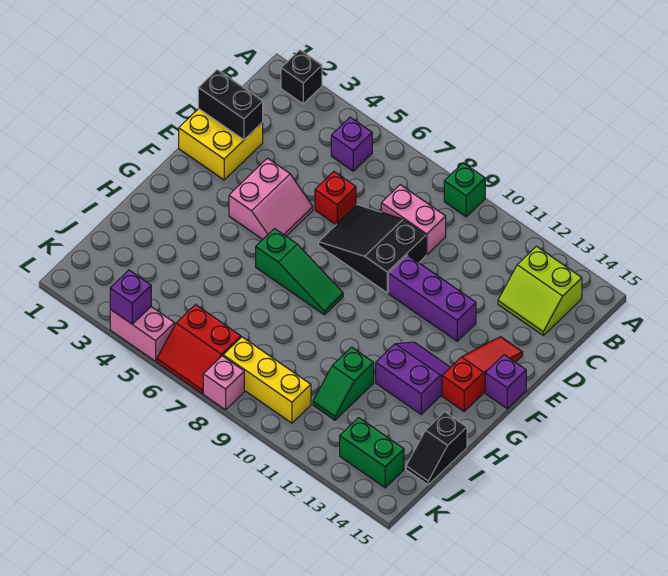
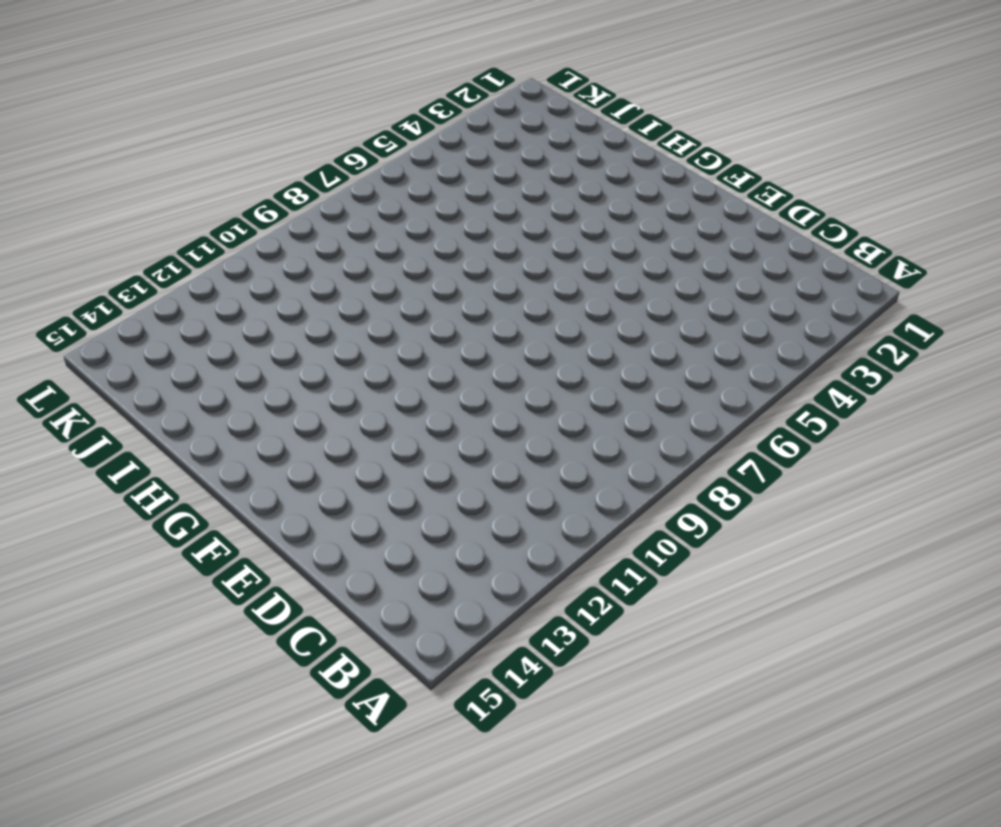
none -> black 1x1 brick [281,50,322,104]
none -> green 1x1 brick [444,163,485,217]
none -> purple 1x1 brick [331,117,372,171]

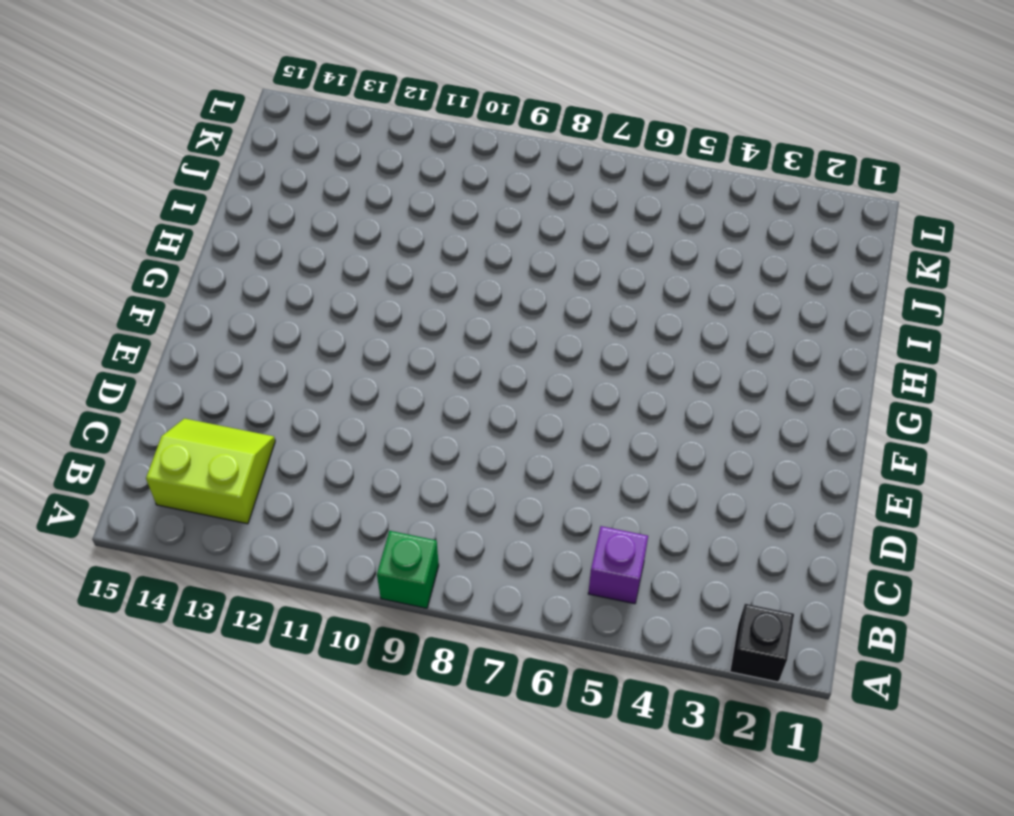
none -> pink 1x2 brick [381,185,446,255]
none -> yellow 2x2 brick [179,109,263,180]
none -> red 1x1 brick [315,172,356,225]

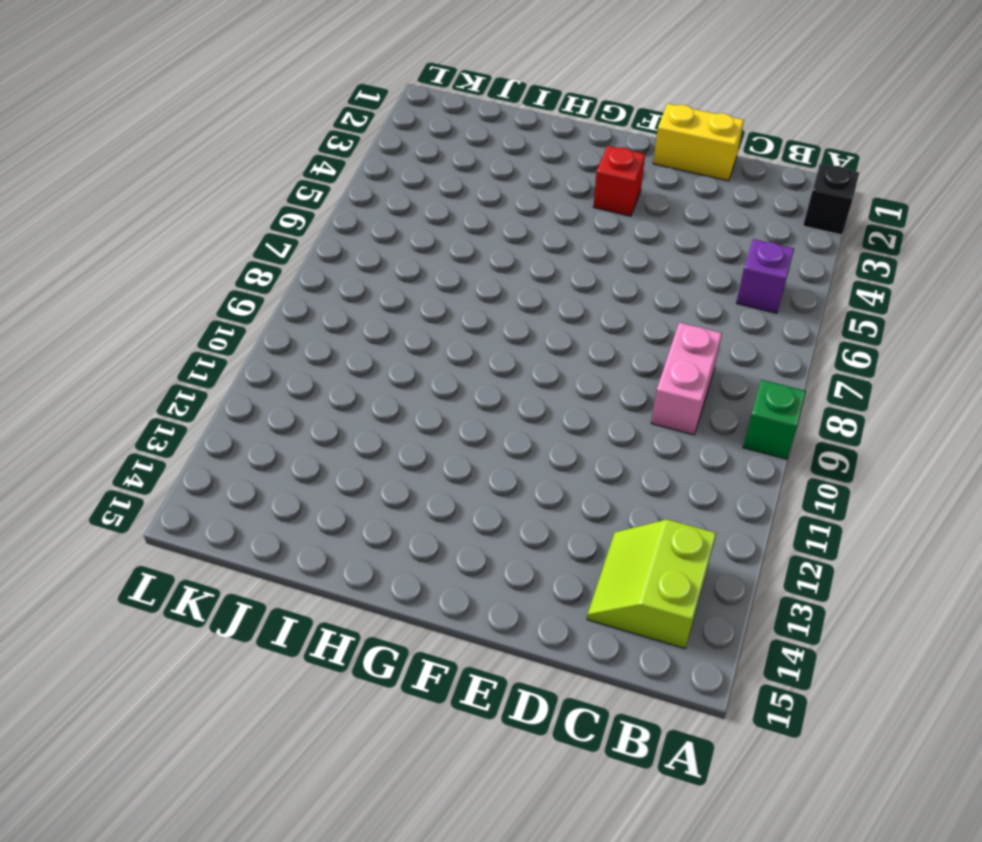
yellow 1x2 brick [653,103,744,181] -> yellow 2x2 brick [179,109,263,180]
red 1x1 brick [594,146,645,216] -> red 1x1 brick moved to [315,172,356,225]
none -> black 2x3 slope [319,205,426,293]
none -> pink 2x2 slope [229,158,313,239]
none -> purple 1x3 brick [388,255,476,341]

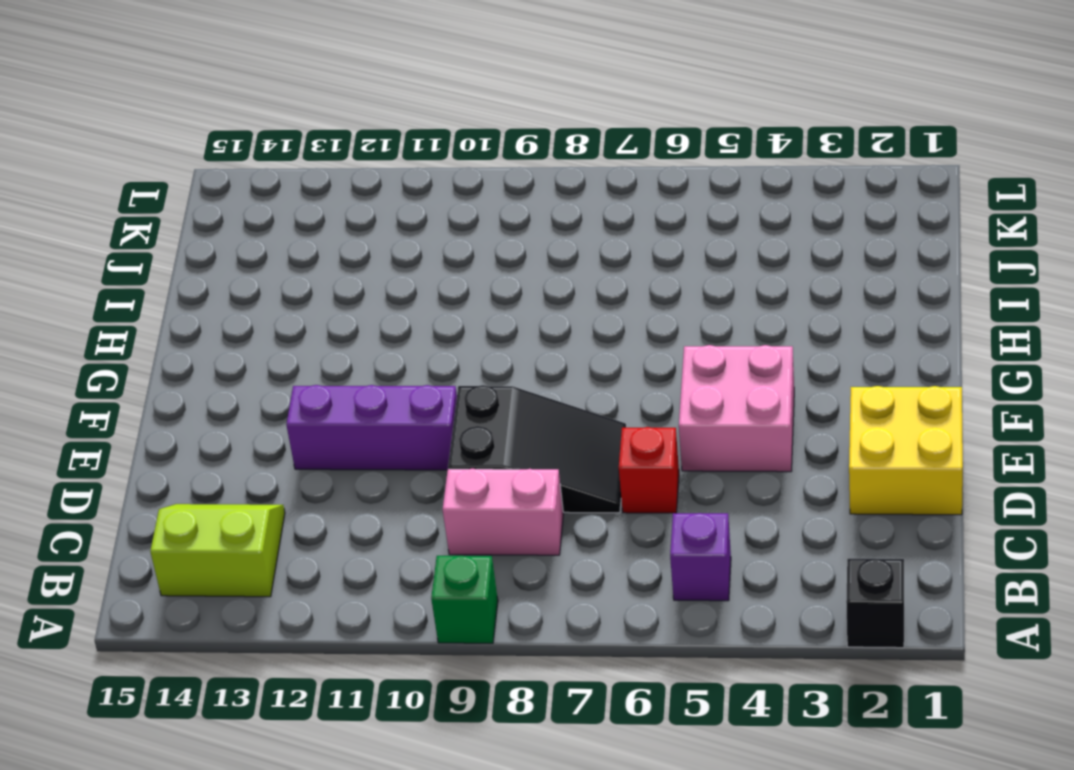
pink 2x2 brick [679,345,794,472] -> pink 2x2 slope [229,158,313,239]
none -> red 1x3 slope [442,337,523,411]
none -> purple 1x1 brick [485,355,526,409]
none -> green 1x3 slope [256,229,343,315]

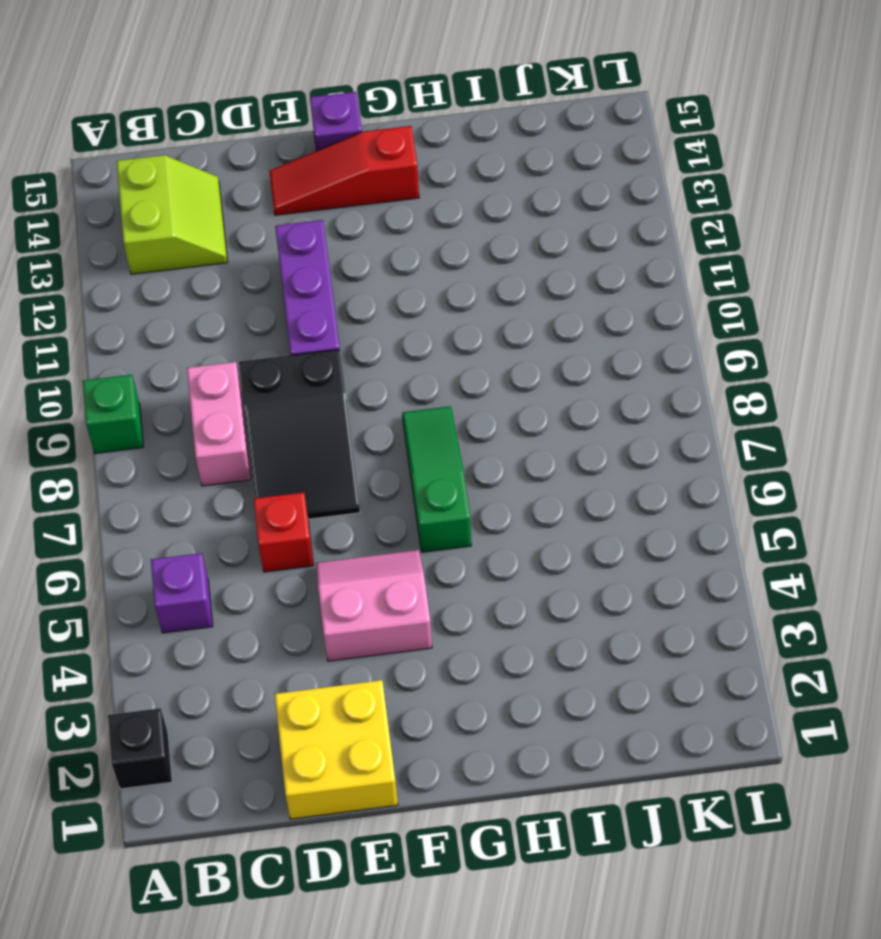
none -> purple 2x2 slope [376,342,450,414]
none -> green 1x2 slope [313,347,374,420]
none -> black 1x2 slope [406,412,467,485]

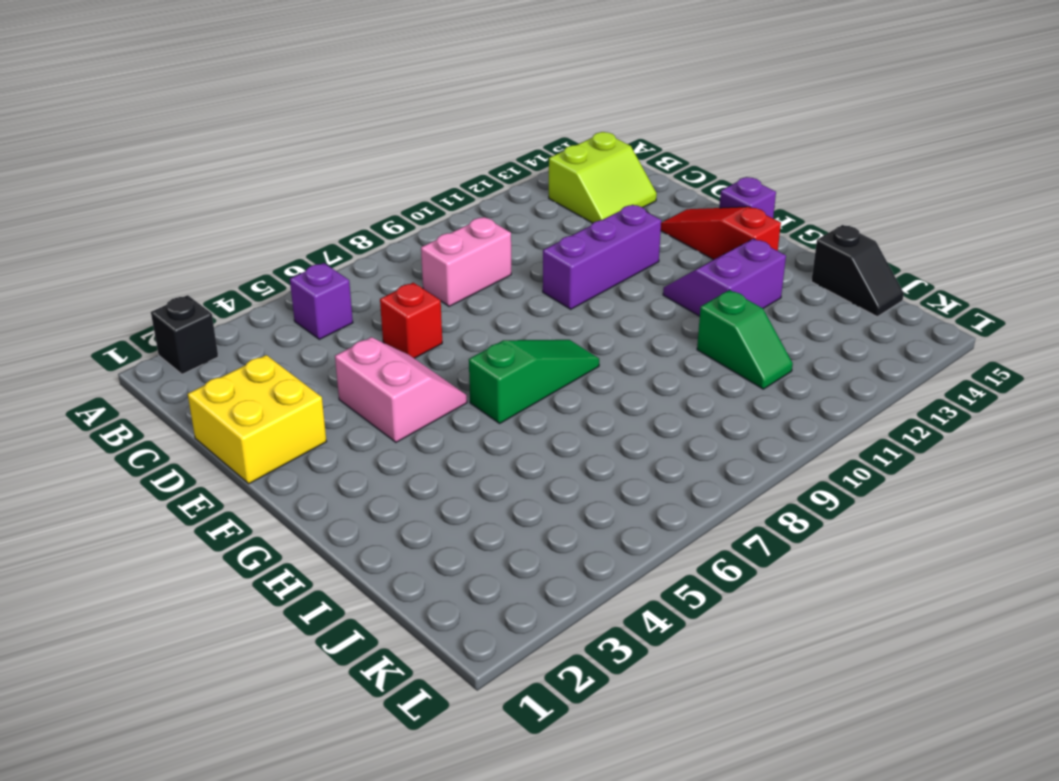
none -> green 1x1 brick [444,163,485,217]
none -> black 2x3 slope [319,205,426,293]
none -> red 2x2 slope [157,305,241,394]

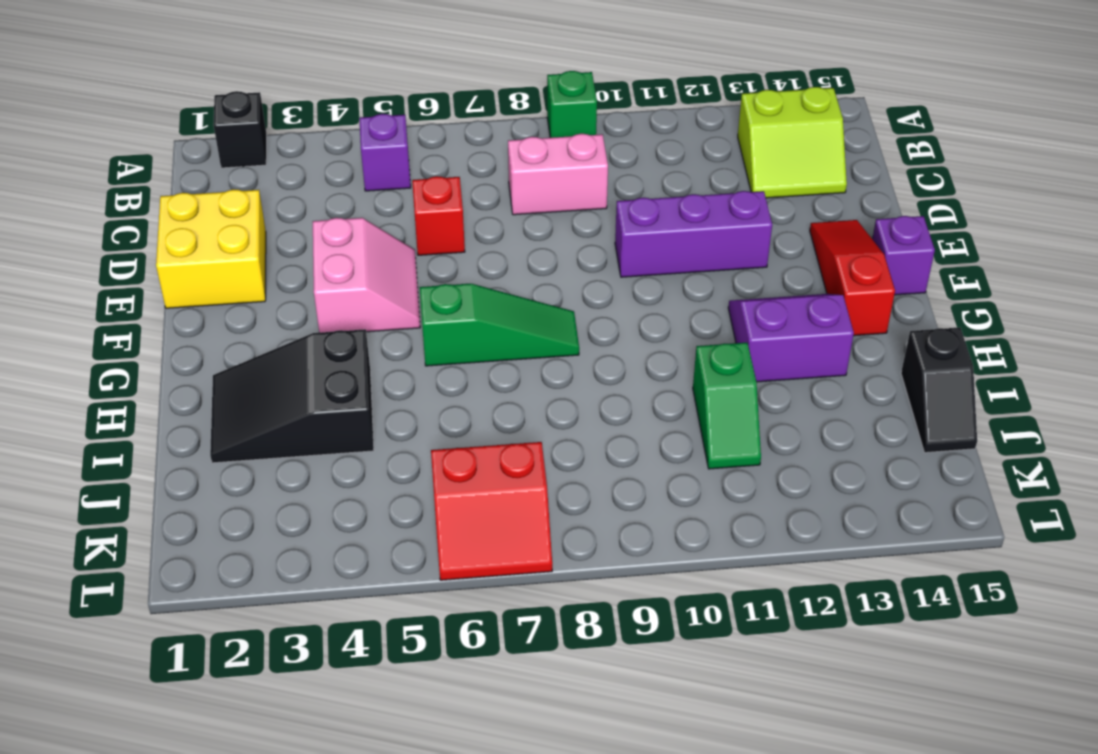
black 2x3 slope [210,329,374,463] -> black 2x3 slope moved to [319,205,426,293]
none -> yellow 1x3 brick [223,337,311,423]
none -> green 1x2 brick [340,418,404,488]
none -> pink 1x2 brick [110,307,175,361]

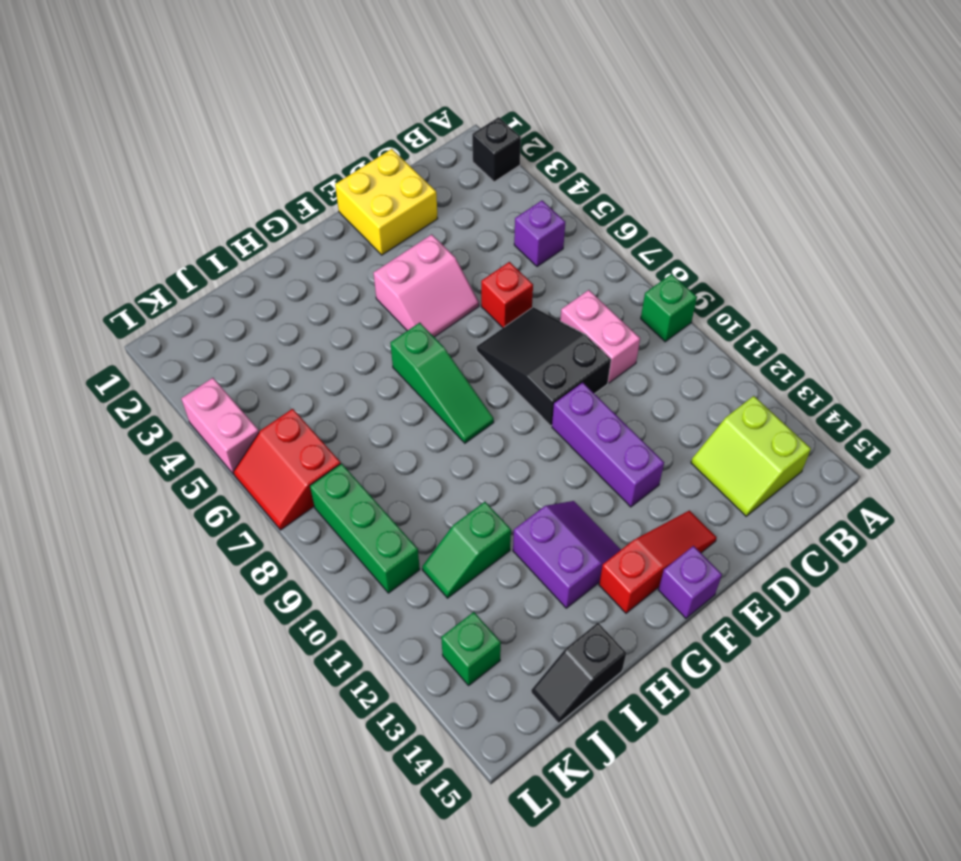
green 1x3 brick [310,464,420,593] -> yellow 1x3 brick [223,337,311,423]
green 1x1 brick [441,612,501,685] -> green 1x2 brick [340,418,404,488]
none -> pink 1x1 brick [203,356,244,410]
none -> black 1x2 brick [198,70,263,140]
none -> purple 1x1 brick [110,270,151,324]

